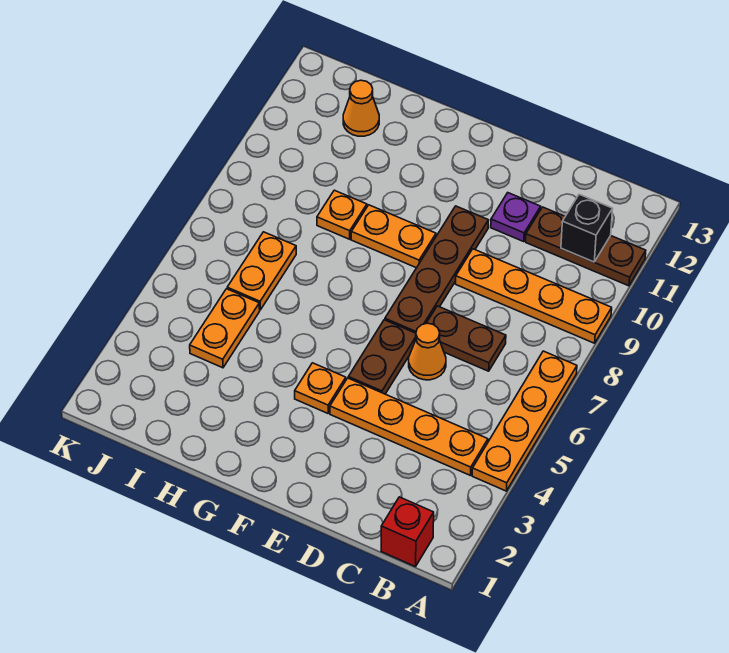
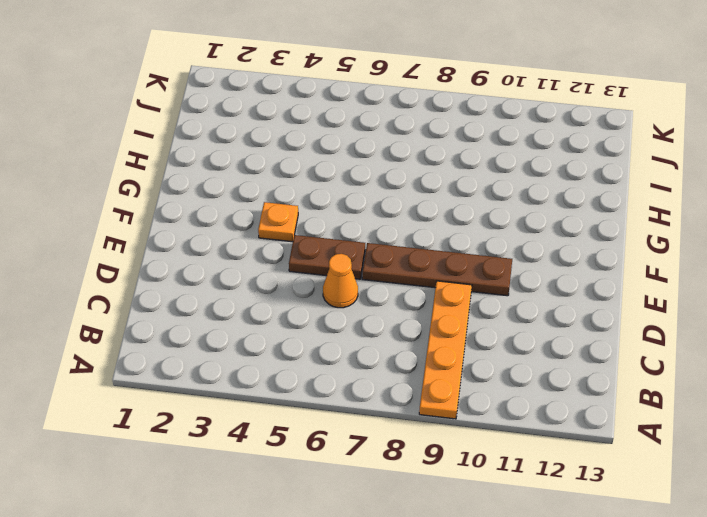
none -> orange 1x4 plate [472,351,577,491]
none -> brown 1x3 plate [526,207,646,286]
none -> red 1x1 brick [381,497,434,567]

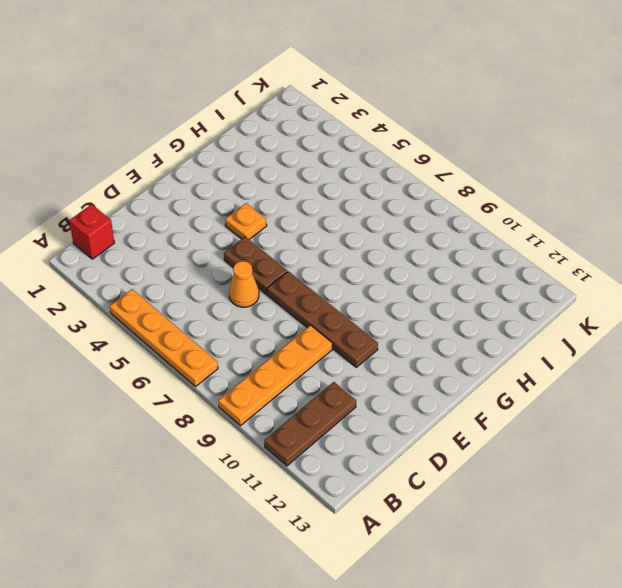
none -> orange 1x4 plate [330,378,488,476]
none -> brown 1x2 plate [427,306,506,371]
none -> purple 1x1 plate [491,193,541,242]

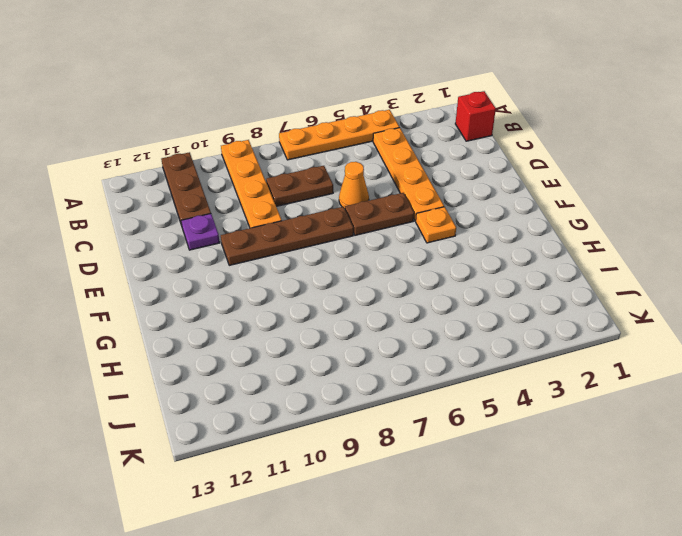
brown 1x2 plate [266,166,333,206] -> brown 1x2 plate turned to [427,306,506,371]
none -> orange 1x2 plate [351,205,436,268]
none -> orange 1x1 plate [317,190,367,239]
none -> orange 1x2 plate [190,289,260,368]

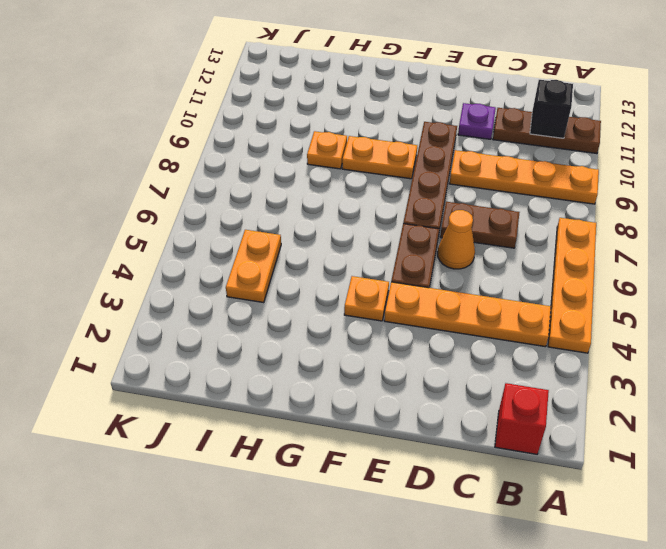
none -> orange 1x2 plate [227,232,296,310]
none -> orange 1x1 cone [343,80,379,136]

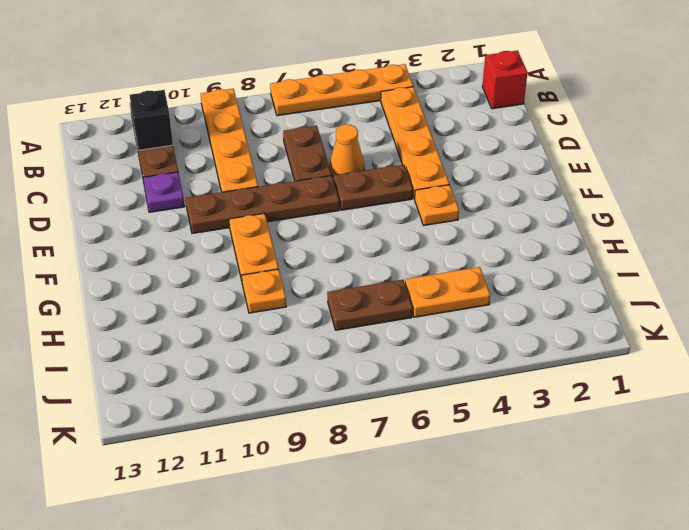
brown 1x2 plate [327,280,412,330] -> orange 1x2 plate [227,232,296,310]
none -> orange 1x1 cone [343,80,379,136]

